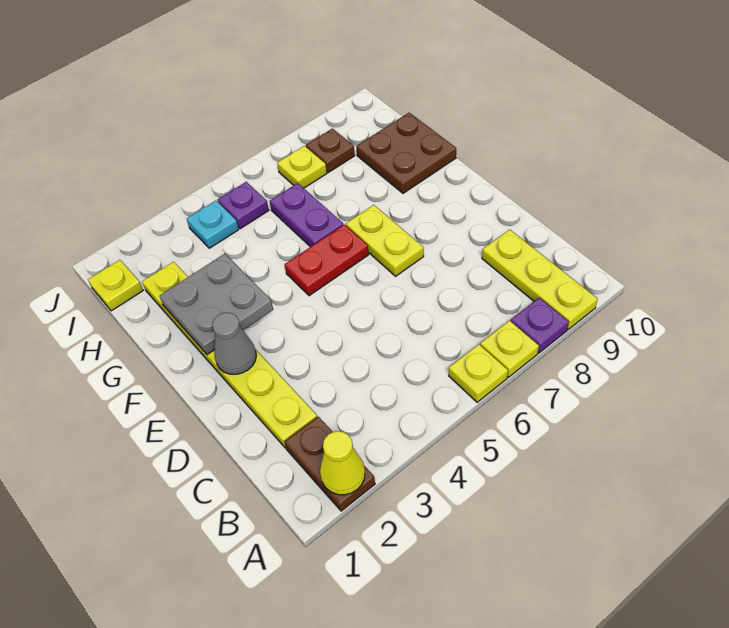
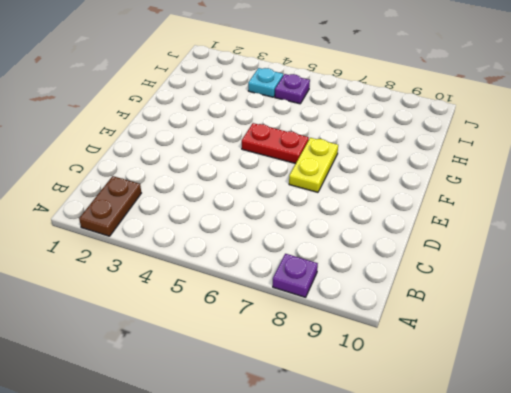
none -> yellow 1x1 plate [449,344,508,402]
none -> yellow 1x1 plate [480,321,539,377]
none -> yellow 1x3 plate [482,230,598,329]

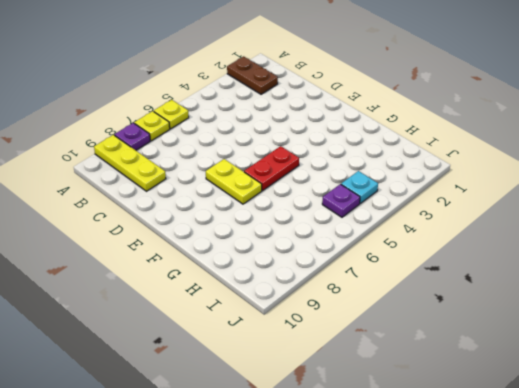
none -> yellow 1x6 plate [142,262,317,448]
none -> purple 1x2 plate [270,183,343,247]
none -> brown 2x2 plate [356,113,456,193]

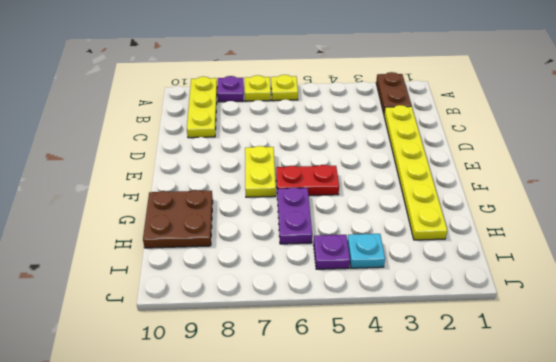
none -> yellow 1x1 plate [88,260,143,311]
none -> yellow 1x1 plate [277,146,327,188]
none -> brown 1x1 plate [306,129,355,172]

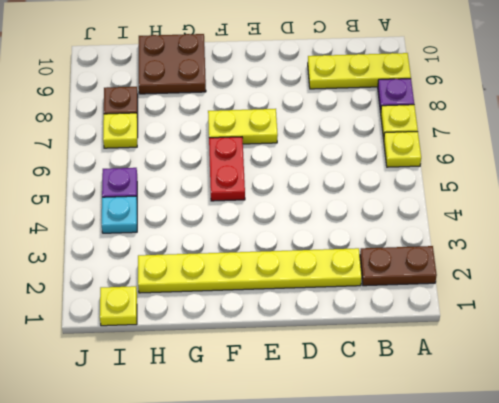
none -> purple 1x2 plate [270,183,343,247]
none -> yellow 1x1 cone [320,431,365,495]
none -> grey 1x1 cone [212,313,256,374]

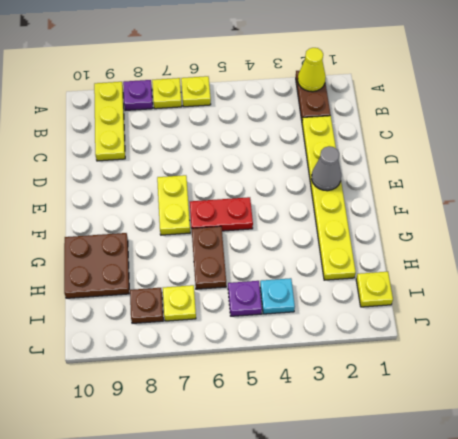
brown 1x2 plate [192,226,226,289] -> purple 1x2 plate [270,183,343,247]
none -> grey 2x2 plate [160,254,273,355]

